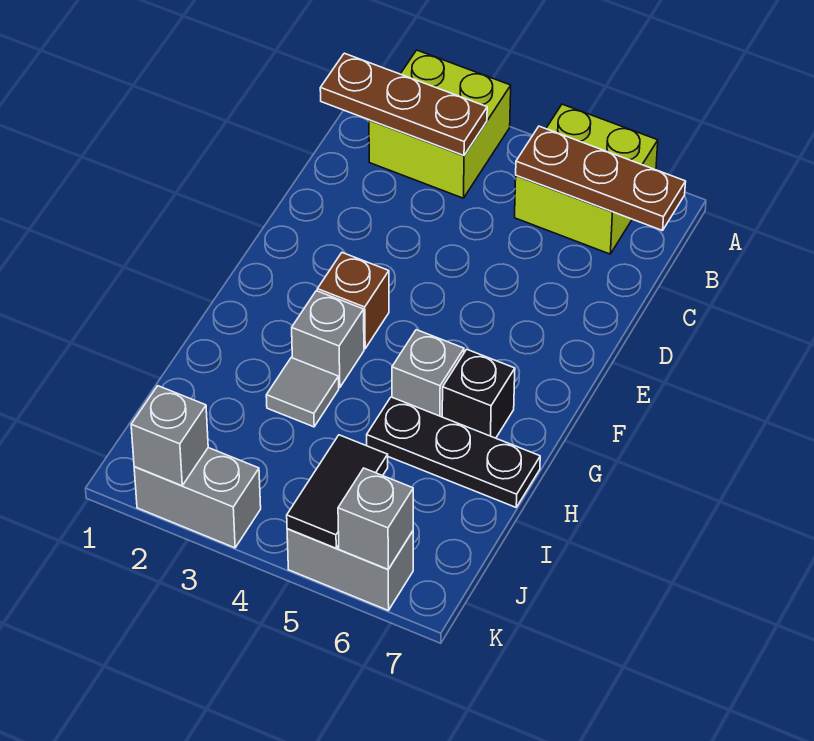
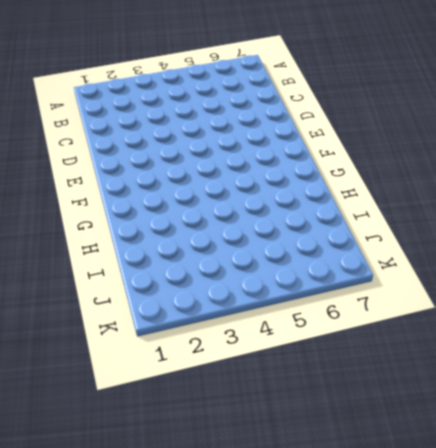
none -> lime 2x2 brick [369,50,511,198]
none -> lime 2x2 brick [515,104,658,254]
none -> brown 1x1 brick [317,253,389,349]

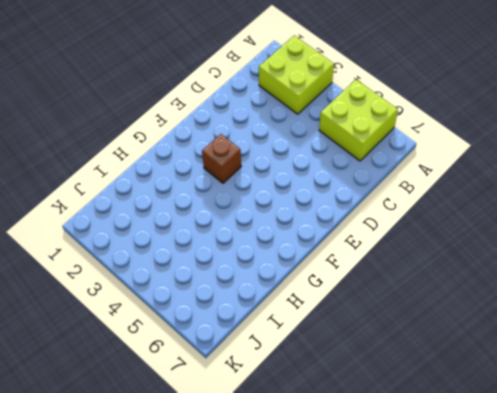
none -> grey 1x1 brick [292,291,364,388]
none -> grey 1x1 brick [392,330,464,417]
none -> black 1x1 brick [442,349,515,438]

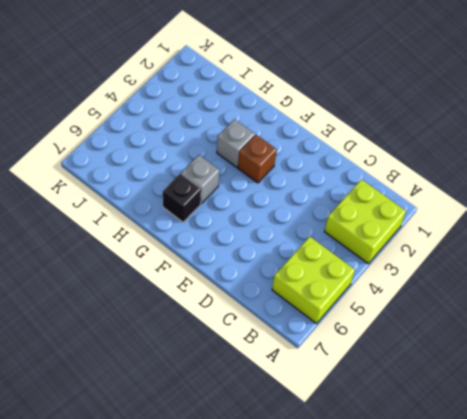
none -> grey 1x1 tile [266,358,339,427]
none -> black 1x3 plate [367,397,540,507]
none -> grey 1x2 brick [134,448,261,548]

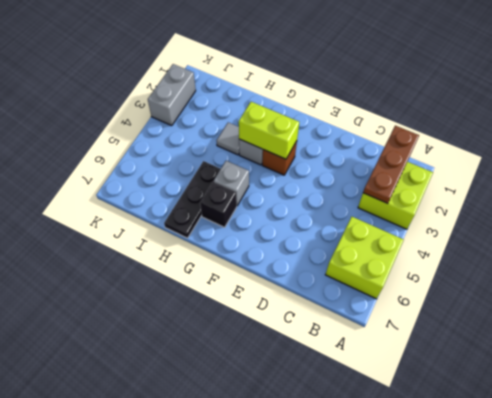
lime 1x2 brick [239,102,299,159] -> none
none -> grey 1x2 brick [287,529,413,611]
none -> brown 1x3 plate [516,126,686,231]
none -> black 1x2 tile [287,435,388,548]

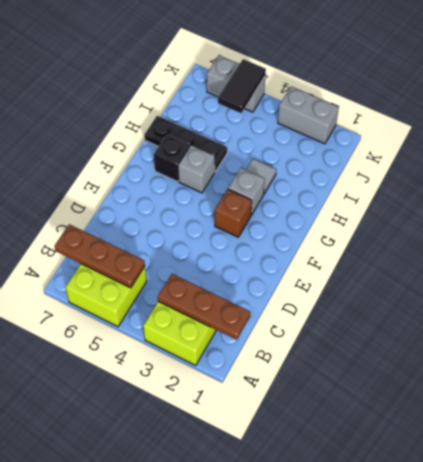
none -> grey 1x1 brick [131,386,208,486]
none -> grey 1x1 brick [338,468,413,569]

